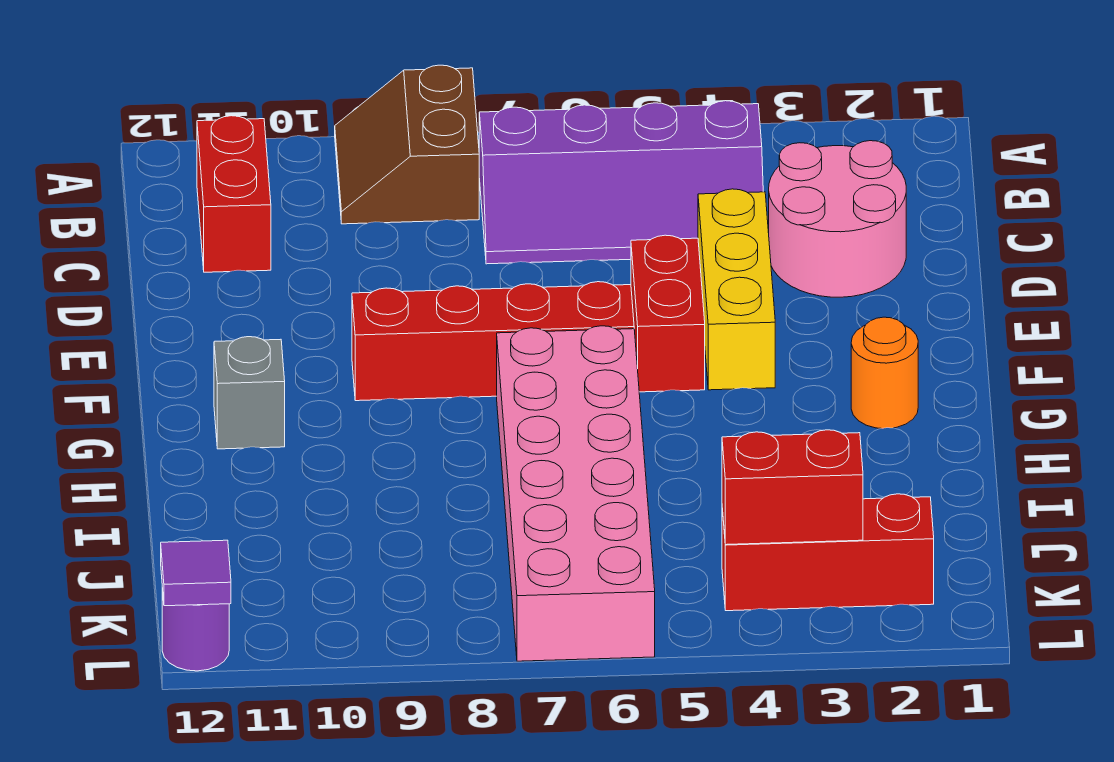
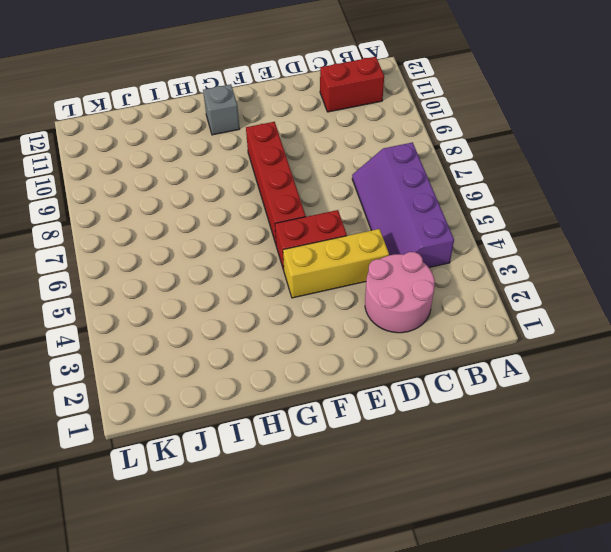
none -> brown 2x2 slope [335,65,479,224]
none -> orange 1x1 round brick [851,317,918,428]
none -> pink 2x6 brick [497,326,655,661]

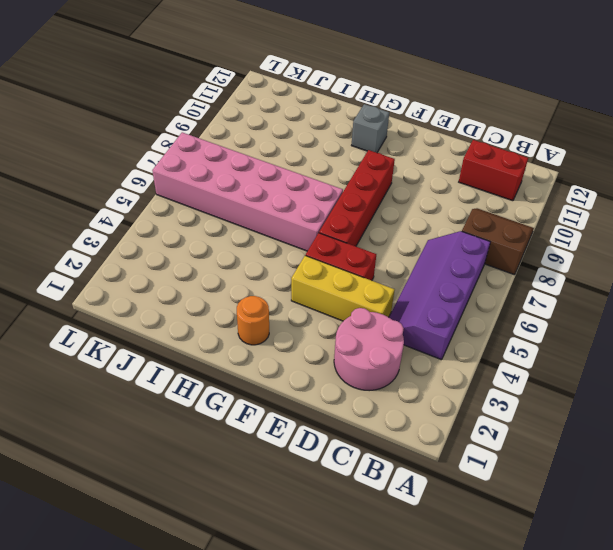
none -> red 1x3 brick [722,494,934,611]
none -> purple 1x1 round brick [162,588,229,671]
none -> red 1x2 brick [722,430,863,545]

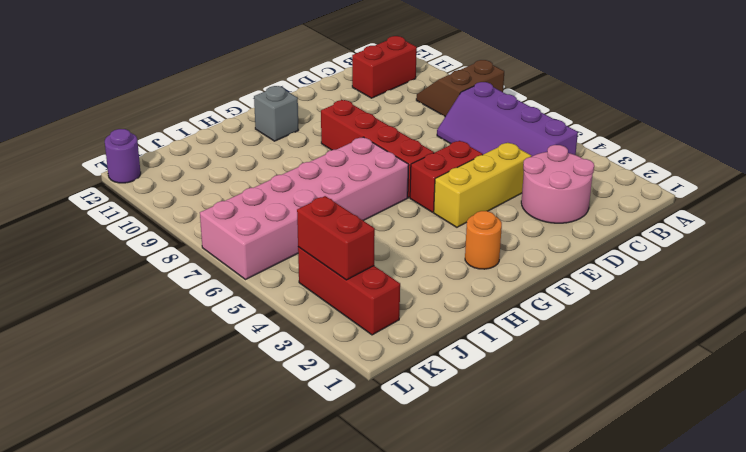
none -> purple 1x1 tile [161,540,231,606]

